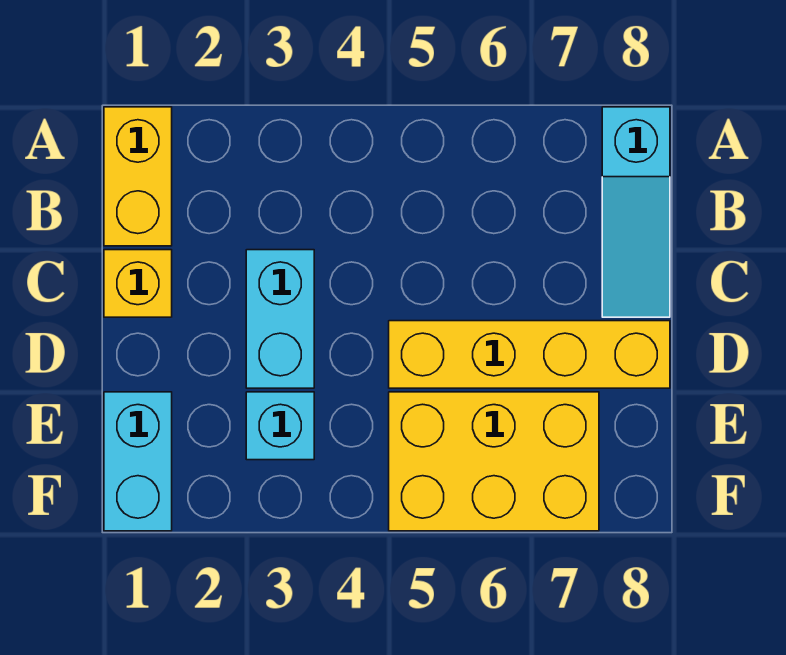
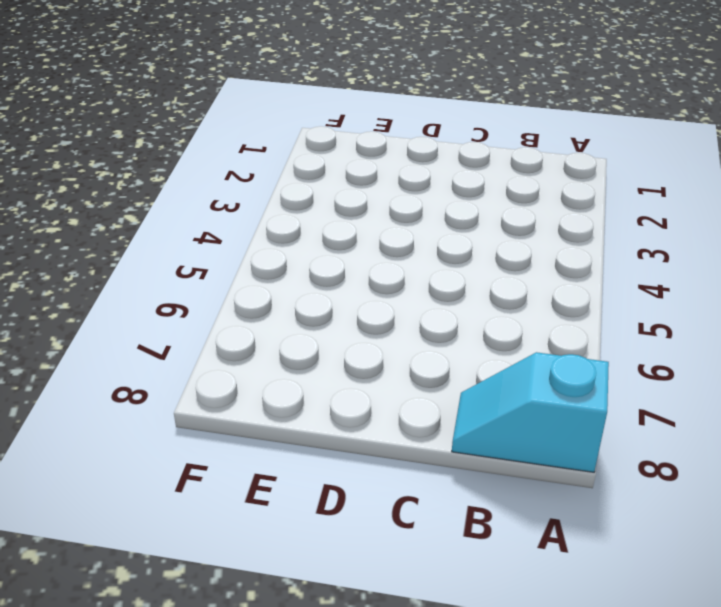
cyan 1x2 slope [452,352,609,472] -> cyan 1x3 slope [602,107,670,317]
none -> yellow 1x2 brick [104,107,172,246]
none -> yellow 1x1 brick [104,250,172,317]

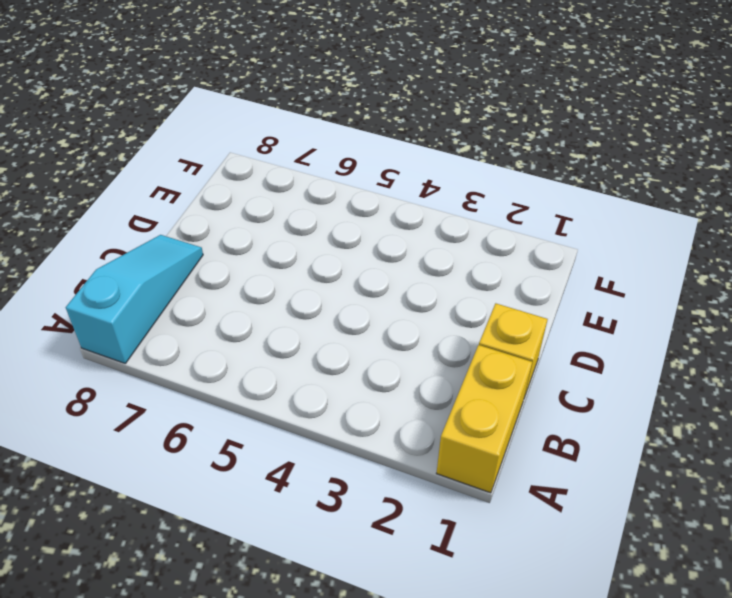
none -> cyan 1x2 brick [246,250,314,388]
none -> yellow 1x4 brick [389,321,670,388]

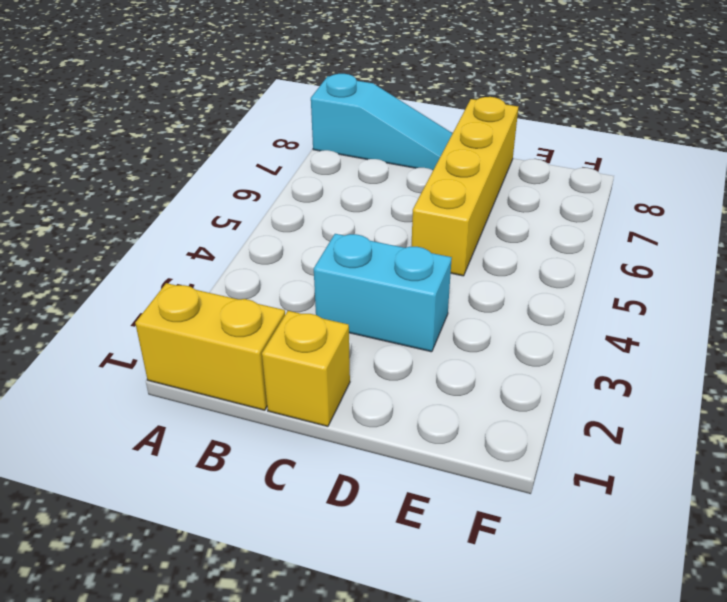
none -> cyan 1x2 brick [104,392,172,531]
none -> cyan 1x1 brick [246,392,314,460]

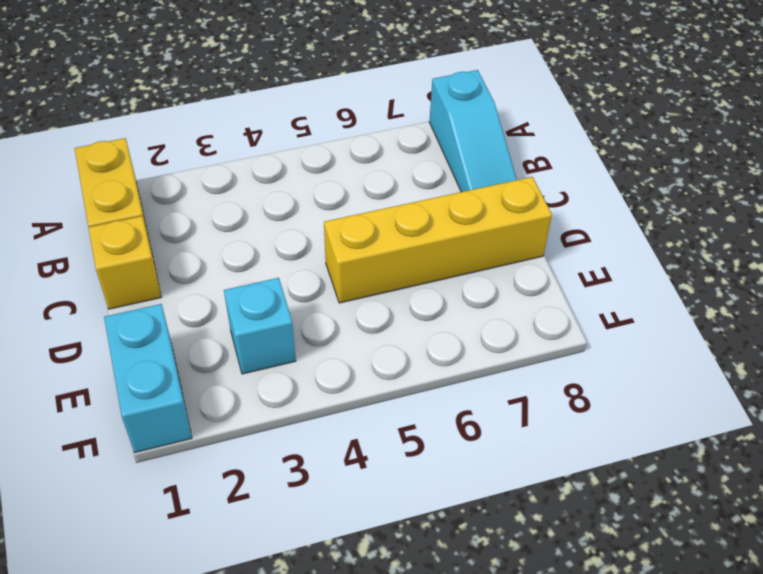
none -> cyan 1x2 brick [246,250,314,388]
none -> yellow 2x3 brick [389,392,599,531]

